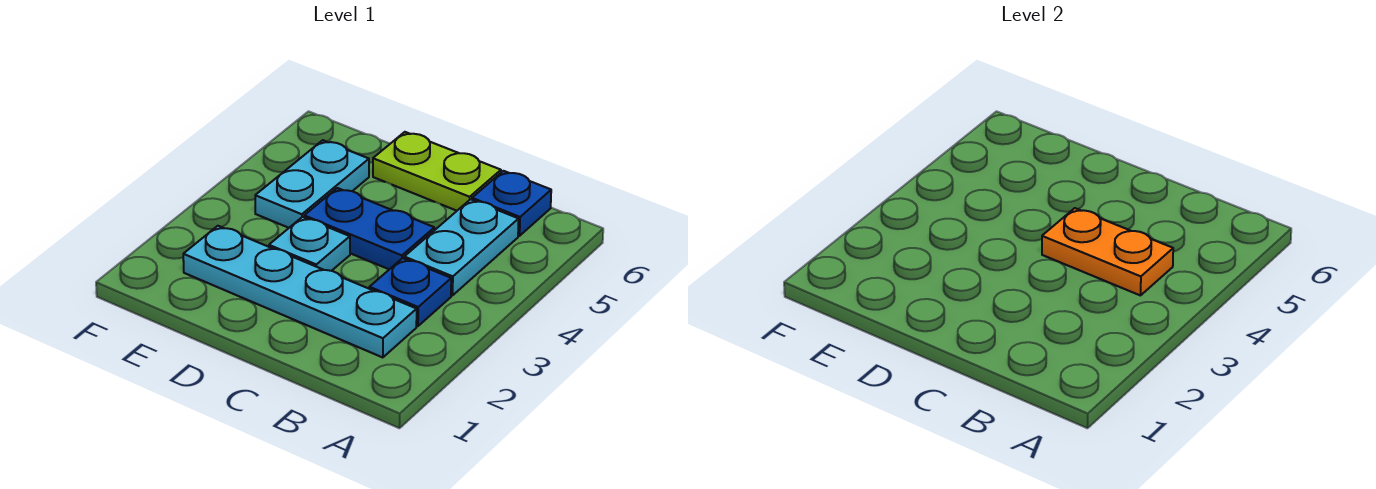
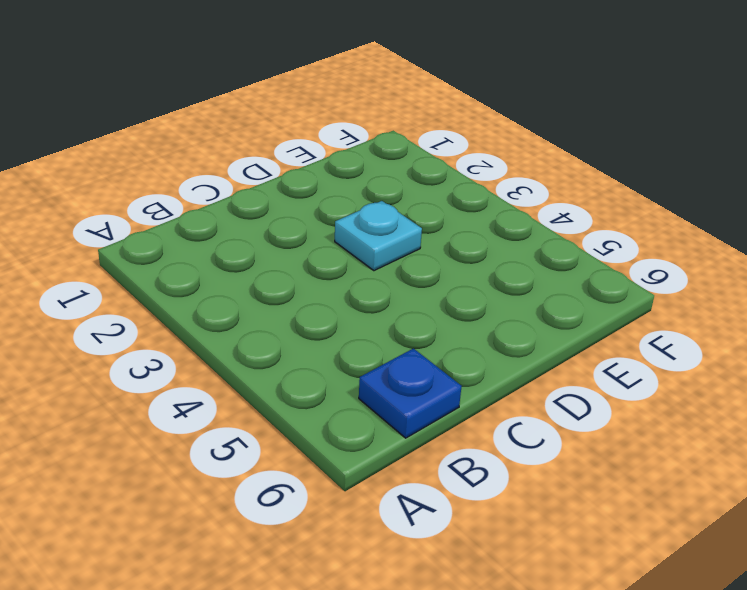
none -> cyan 1x4 plate [183,226,417,358]
none -> blue 1x1 plate [369,258,451,326]

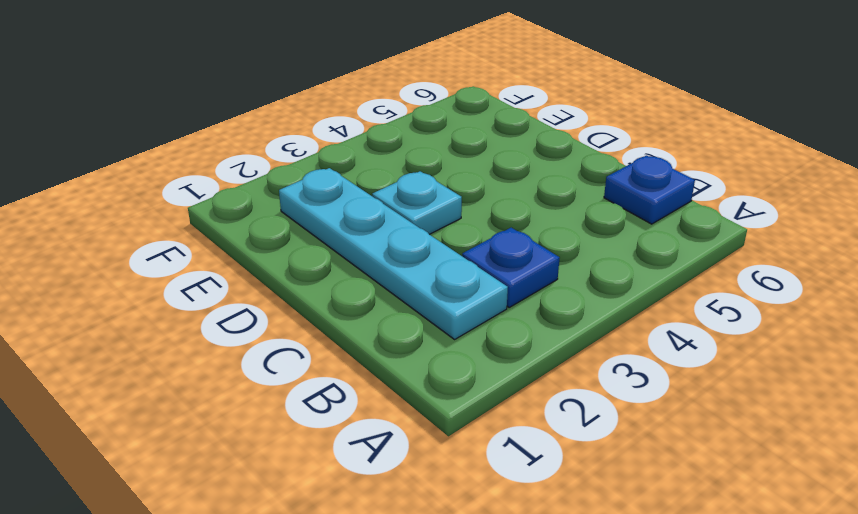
none -> cyan 1x2 plate [404,199,519,296]
none -> blue 1x2 plate [304,188,434,269]

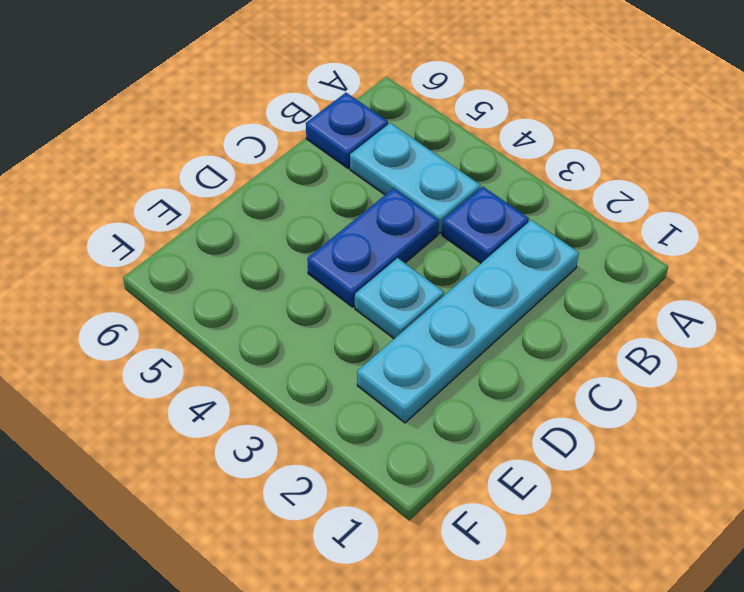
none -> lime 1x2 plate [373,132,501,211]
none -> cyan 1x2 plate [255,140,369,228]

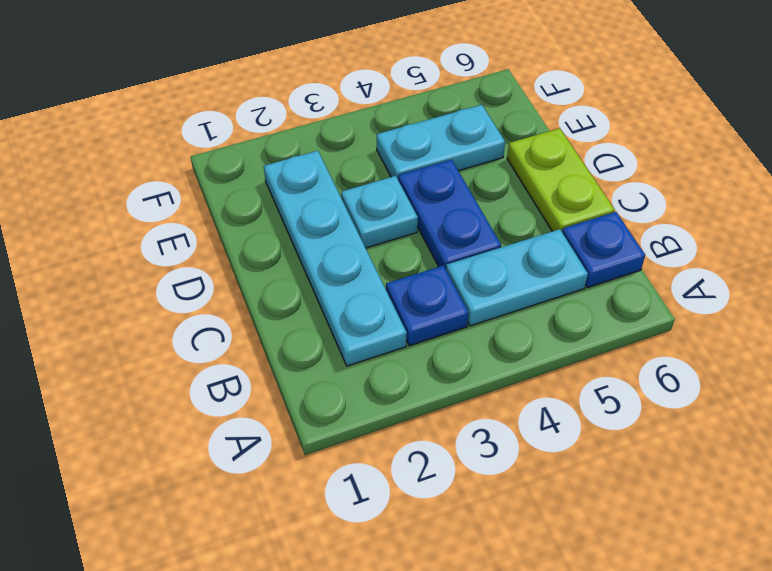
none -> orange 1x2 plate [1042,208,1173,296]

